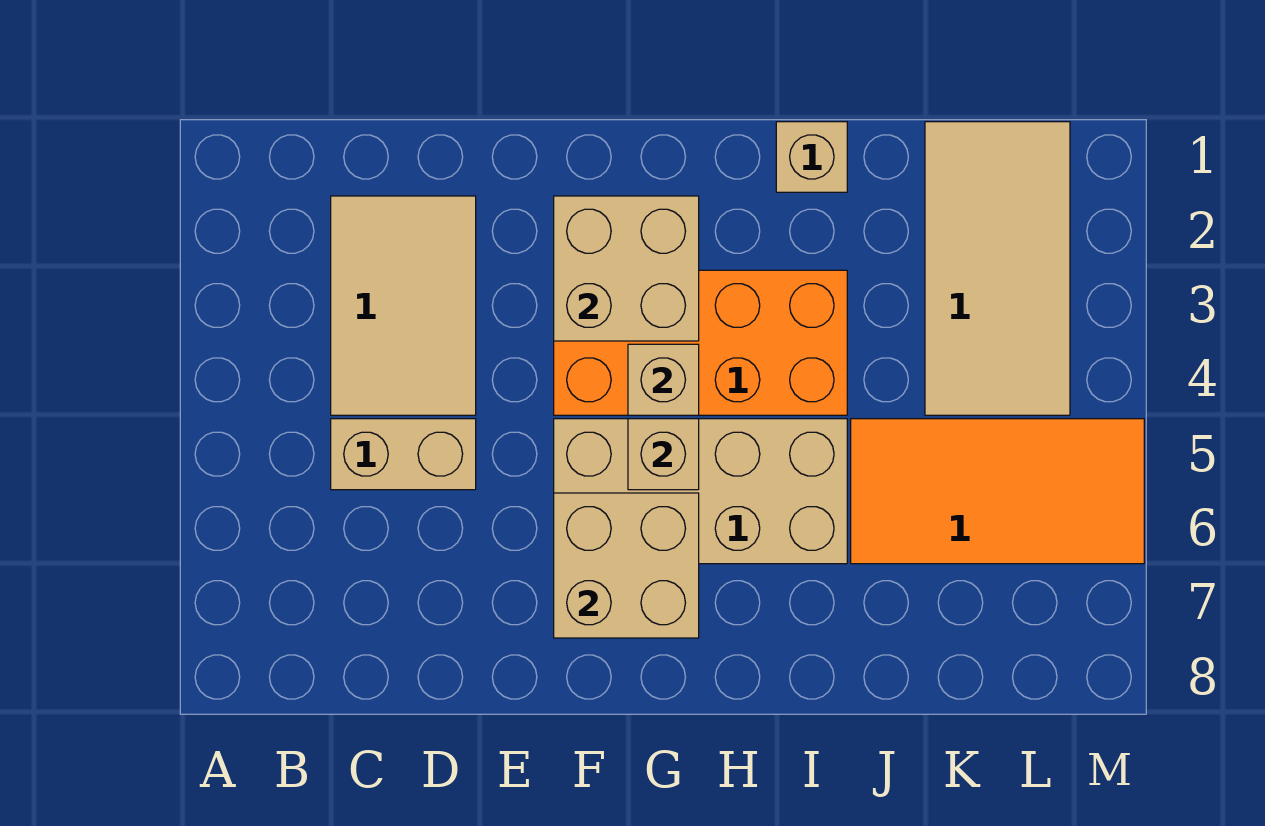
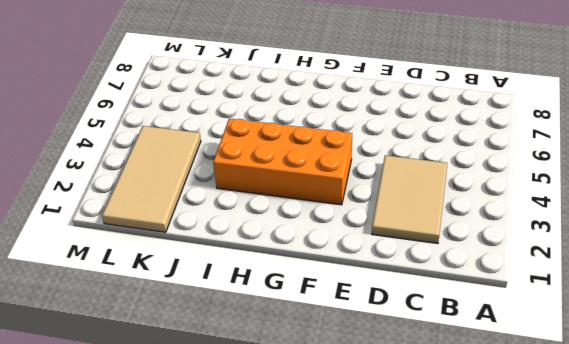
none -> tan 1x2 brick [331,419,476,490]
none -> tan 2x4 brick [554,419,847,564]

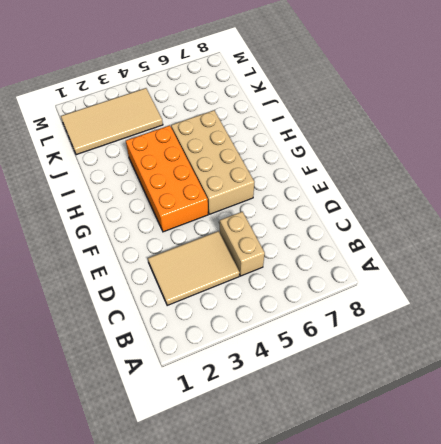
none -> tan 1x1 brick [776,122,847,192]
none -> orange 2x4 tile [851,419,1144,564]

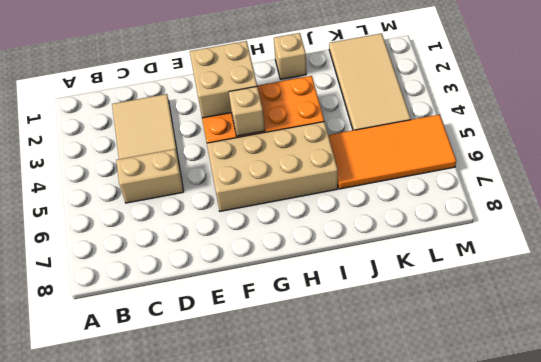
none -> tan 2x2 brick [554,493,699,638]
none -> tan 1x1 brick [628,419,699,490]

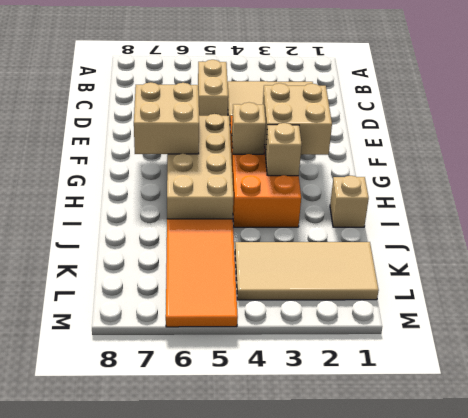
tan 1x1 brick [265,123,302,176] -> tan 1x1 brick moved to [628,419,699,490]

